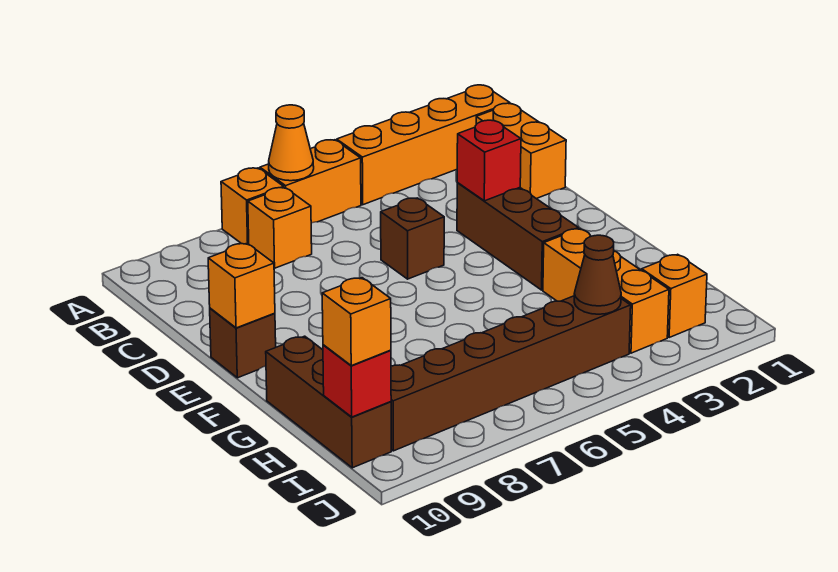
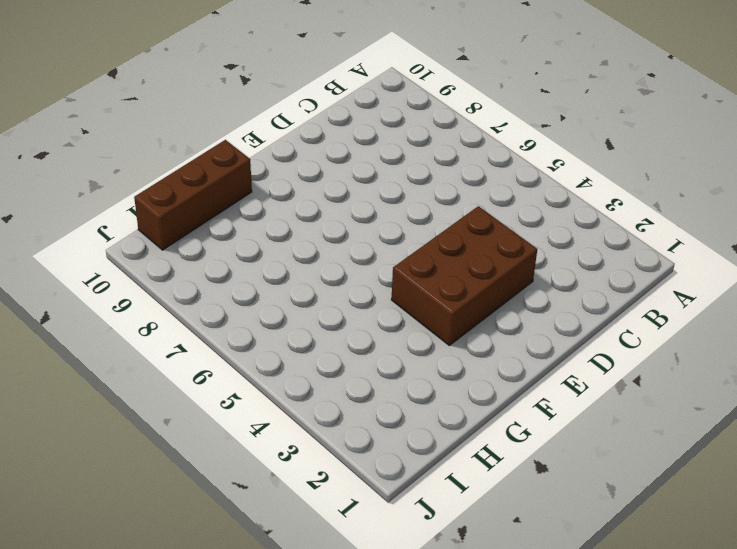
brown 2x3 brick [391,206,537,345] -> brown 1x3 brick [457,183,579,290]
none -> orange 1x4 brick [337,85,510,205]
none -> orange 1x2 brick [260,140,361,223]
none -> orange 1x1 brick [221,168,284,244]

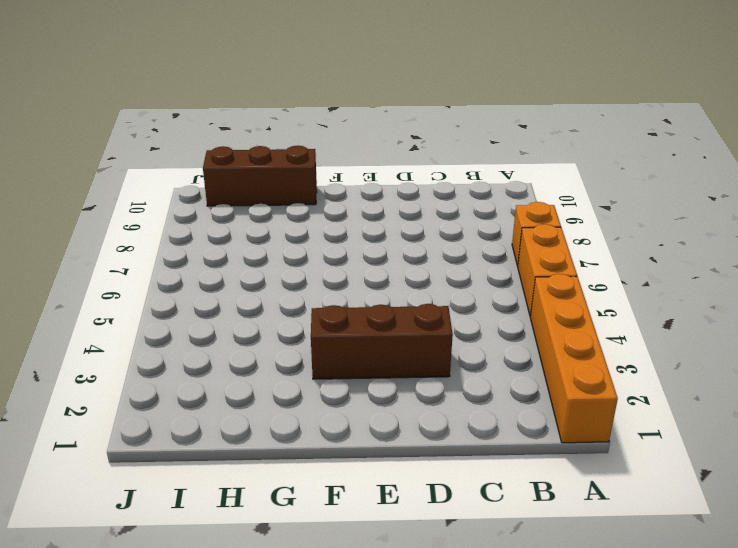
none -> orange 1x2 brick [476,103,566,199]
none -> orange 1x1 brick [248,188,312,268]
none -> brown 1x1 brick [381,198,444,279]

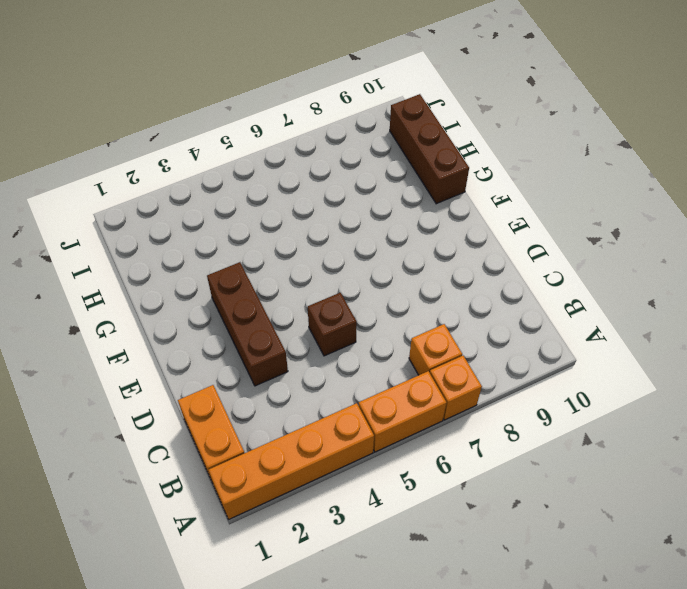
none -> brown 1x1 brick [210,308,276,378]
none -> orange 1x3 brick [543,229,669,353]
none -> orange 1x1 brick [642,254,707,337]

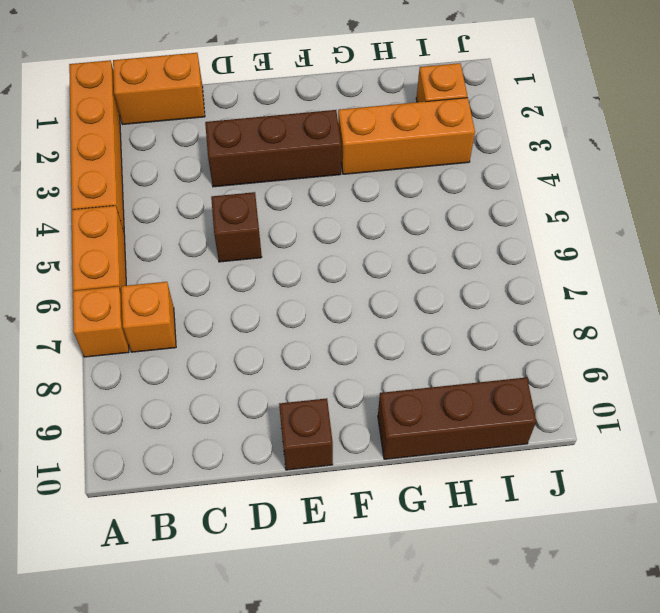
none -> brown 1x6 brick [391,296,631,451]
none -> orange 1x1 cone [269,105,314,181]
none -> red 1x1 brick [457,120,521,201]

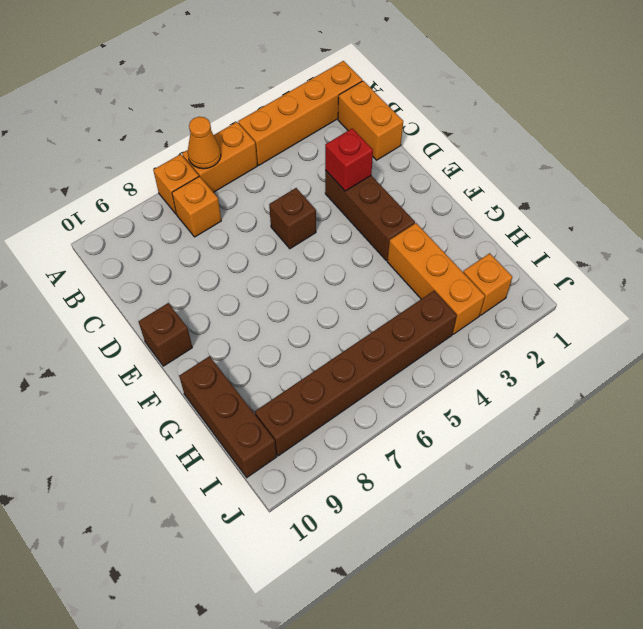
none -> orange 1x1 brick [208,243,275,328]
none -> brown 1x1 cone [574,235,621,314]
none -> red 1x1 brick [323,345,391,417]

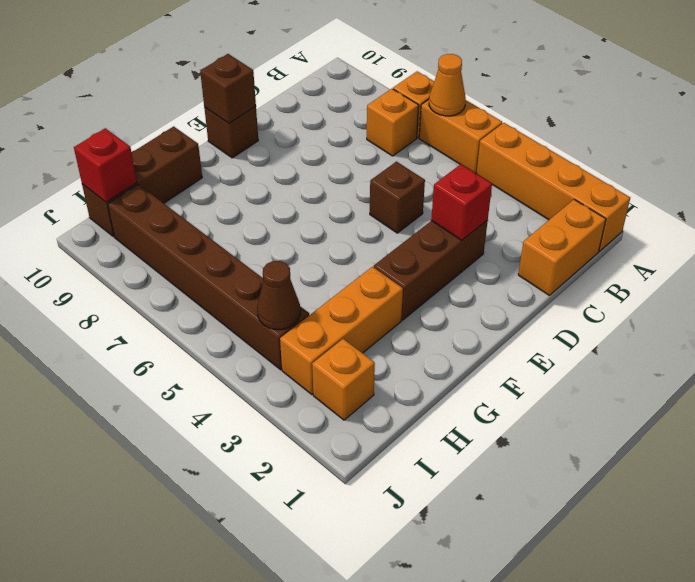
brown 1x1 brick [200,54,256,123] -> orange 1x1 brick [208,243,275,328]
none -> orange 1x1 brick [322,278,391,366]

